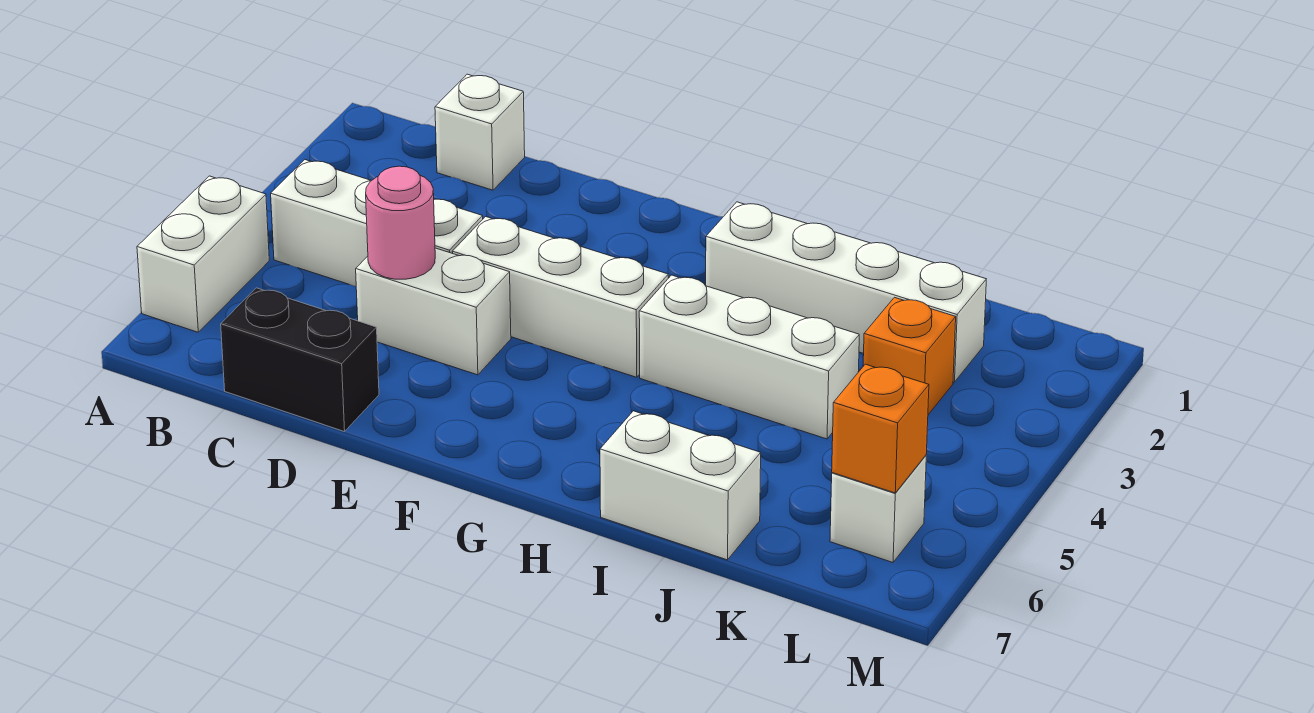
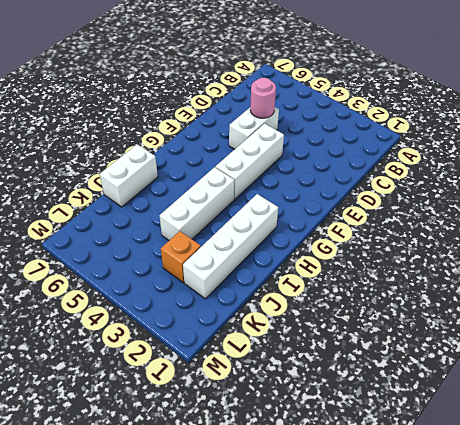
none -> white 1x2 brick [137,176,269,332]
none -> white 1x3 brick [271,160,483,286]
none -> white 1x1 brick [435,74,525,190]

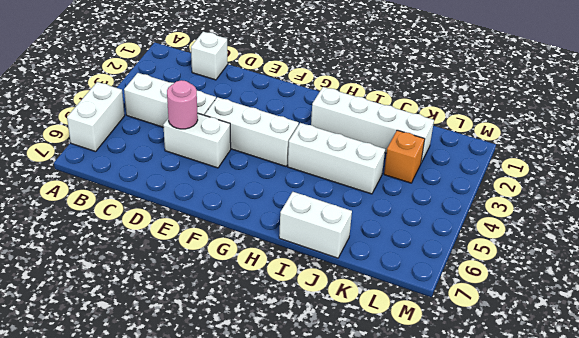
none -> black 1x2 brick [221,288,379,432]
none -> white 1x1 brick [830,455,926,562]
none -> orange 1x1 brick [832,364,929,493]

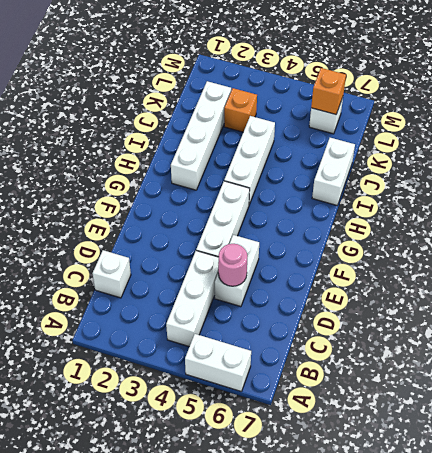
none -> black 1x2 brick [221,288,379,432]

